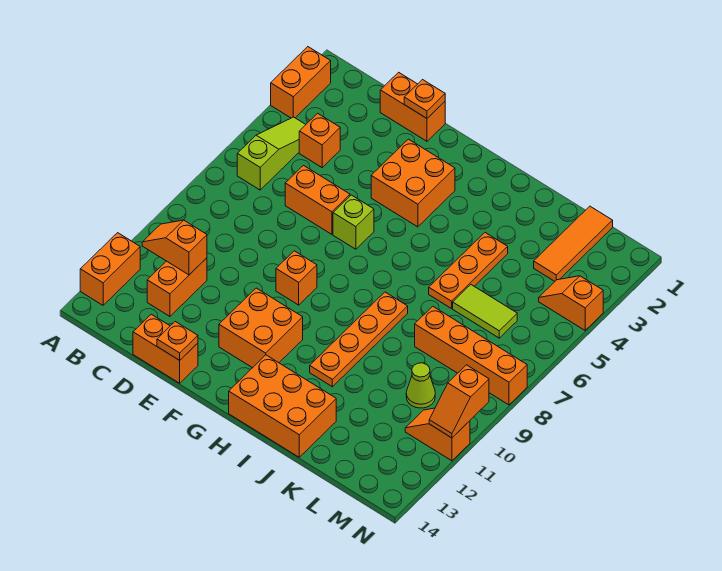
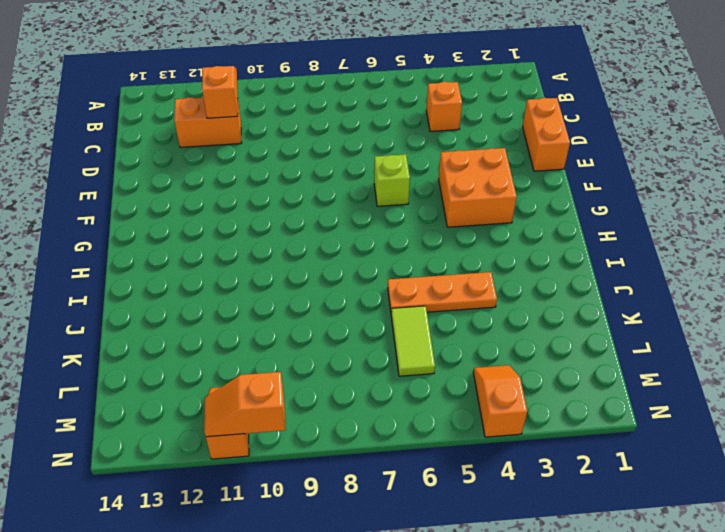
none -> orange 1x2 brick [271,47,331,118]
none -> orange 1x2 brick [80,233,140,305]
none -> lime 1x3 slope [237,117,306,190]

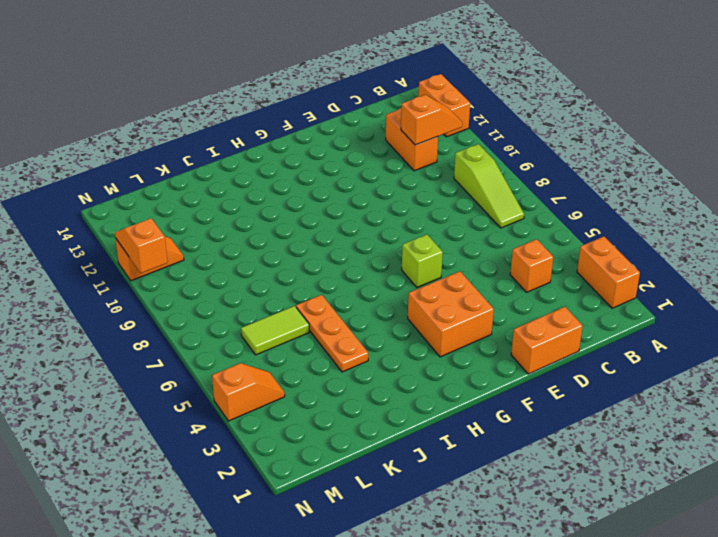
lime 1x3 slope [454,144,524,228] -> lime 1x3 slope moved to [237,117,306,190]
none -> orange 1x2 brick [285,166,350,234]
none -> orange 1x2 brick [133,314,198,383]
none -> orange 1x1 brick [276,251,317,305]

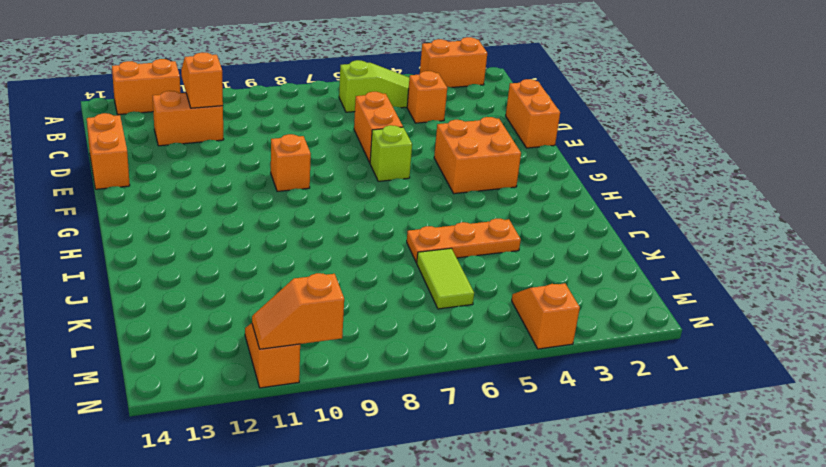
none -> orange 2x2 brick [219,288,303,368]
none -> orange 2x3 brick [229,355,336,457]
none -> orange 1x4 plate [310,292,408,387]

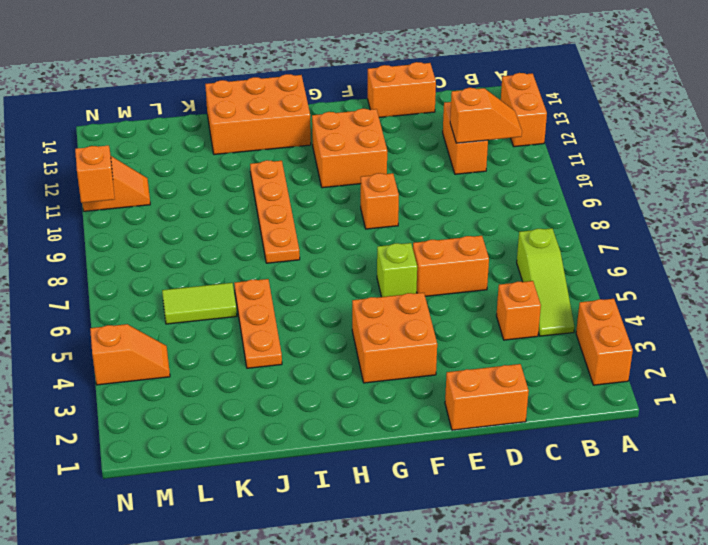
none -> orange 1x4 brick [415,306,527,405]
none -> orange 1x3 tile [534,206,613,281]
none -> lime 1x1 cone [406,363,435,408]

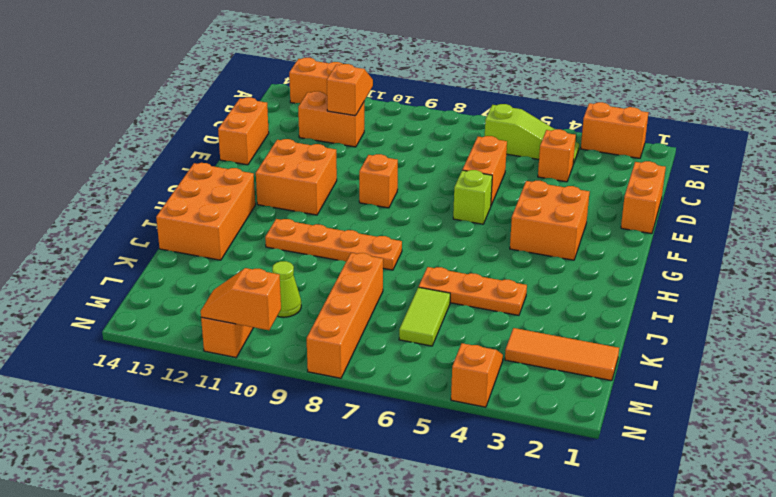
none -> orange 1x1 plate [404,80,445,118]
none -> orange 1x1 plate [157,322,198,360]

